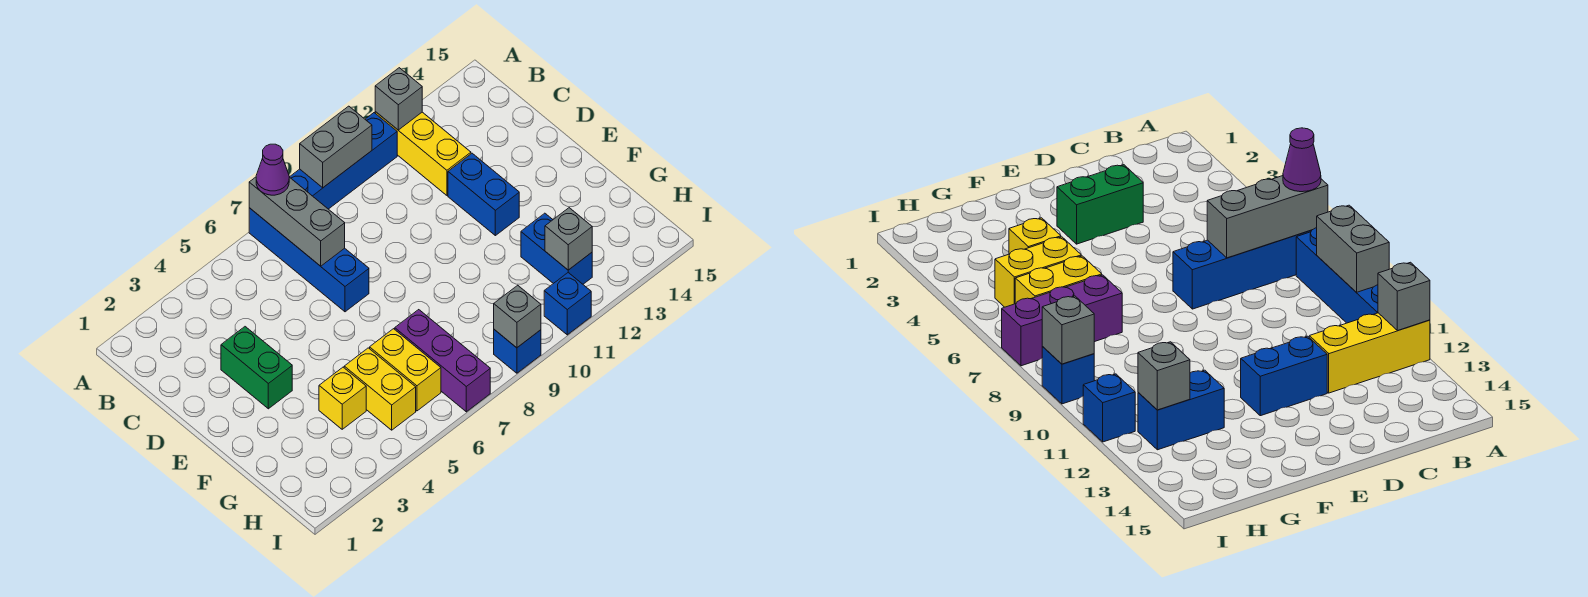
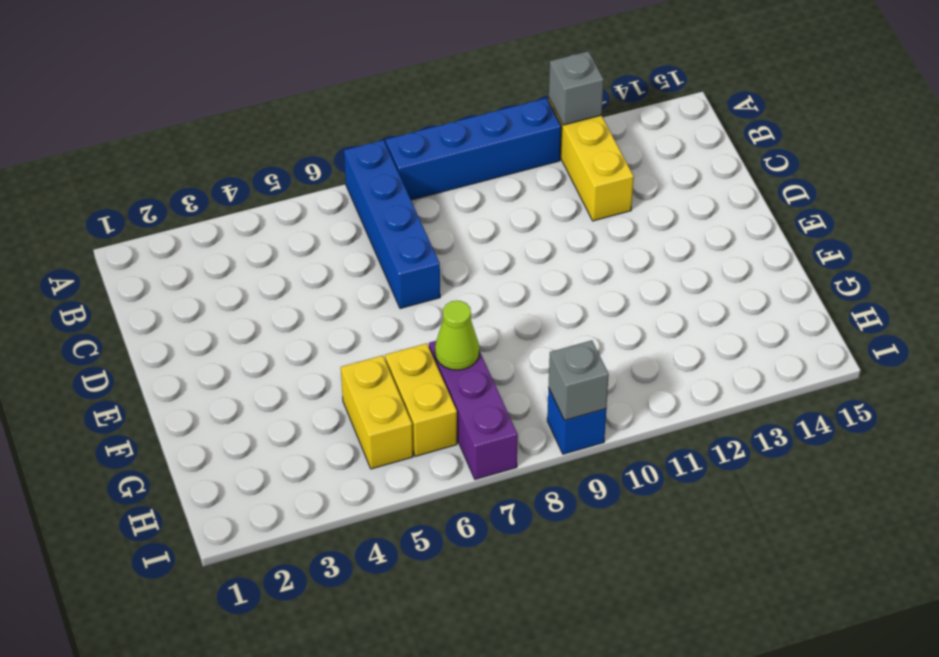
lime 1x1 cone [435,301,479,370] -> none
none -> green 1x2 brick [221,327,292,409]
none -> blue 1x2 brick [448,153,519,236]
none -> yellow 1x1 brick [319,367,366,429]

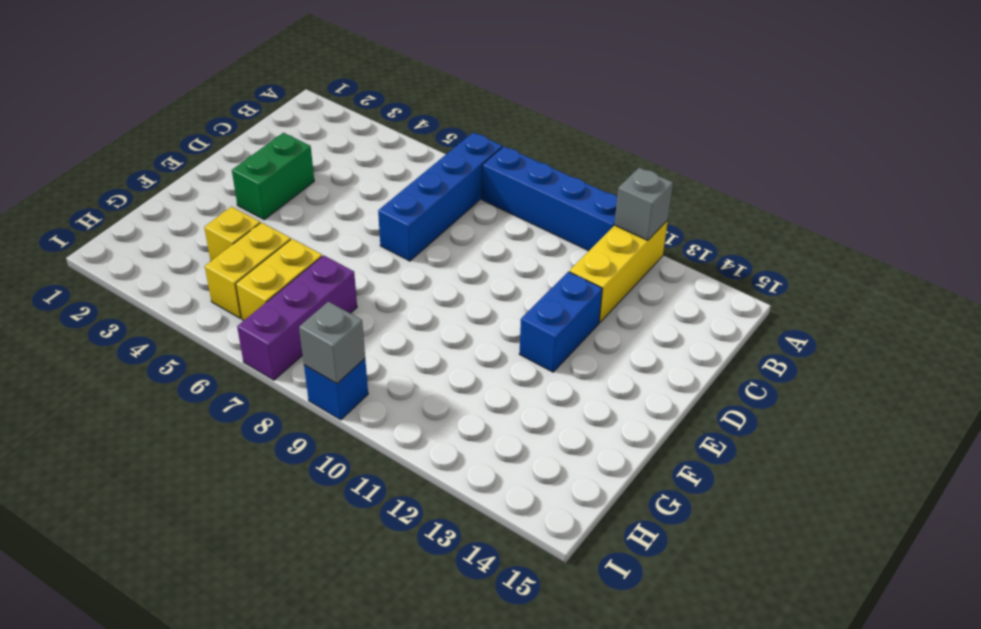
none -> blue 1x2 brick [521,213,592,284]
none -> blue 1x1 brick [544,273,591,335]
none -> grey 1x3 brick [249,177,345,266]

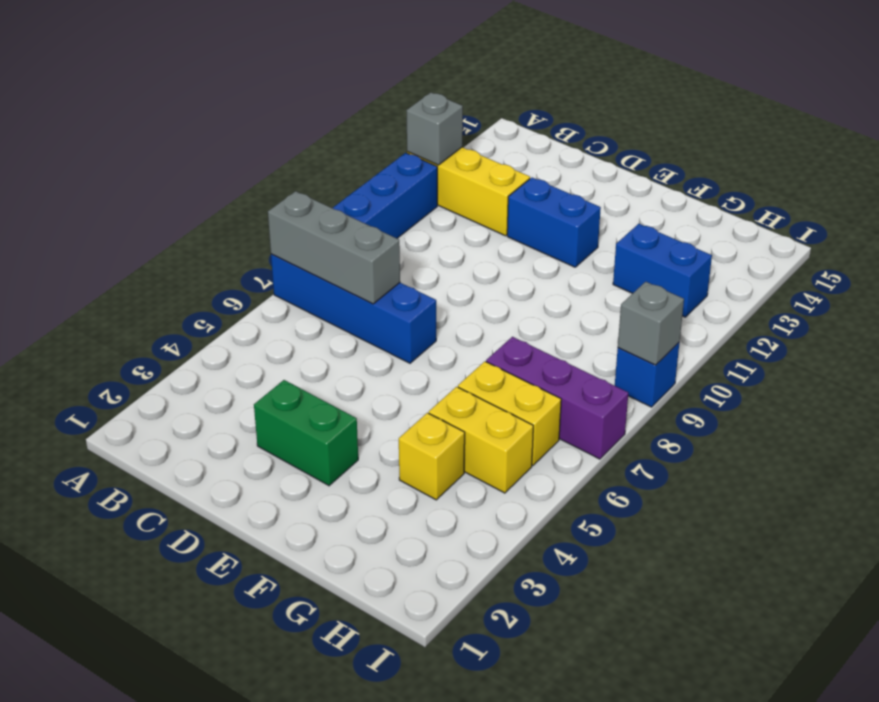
none -> blue 1x1 brick [544,273,591,335]
none -> grey 1x2 brick [300,106,372,188]
none -> grey 1x1 brick [545,208,592,270]

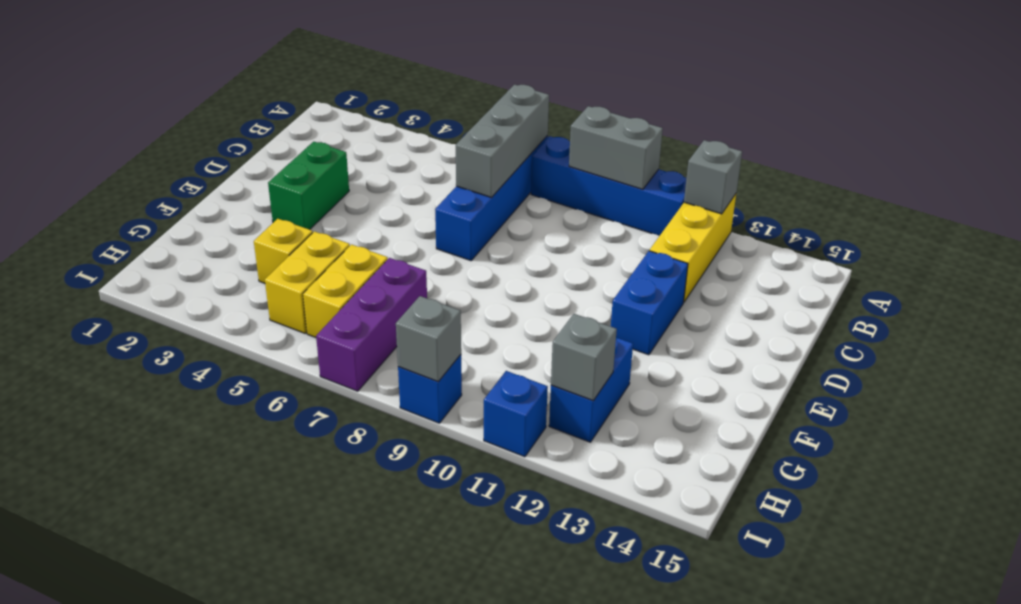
none -> purple 1x1 cone [256,144,289,195]

